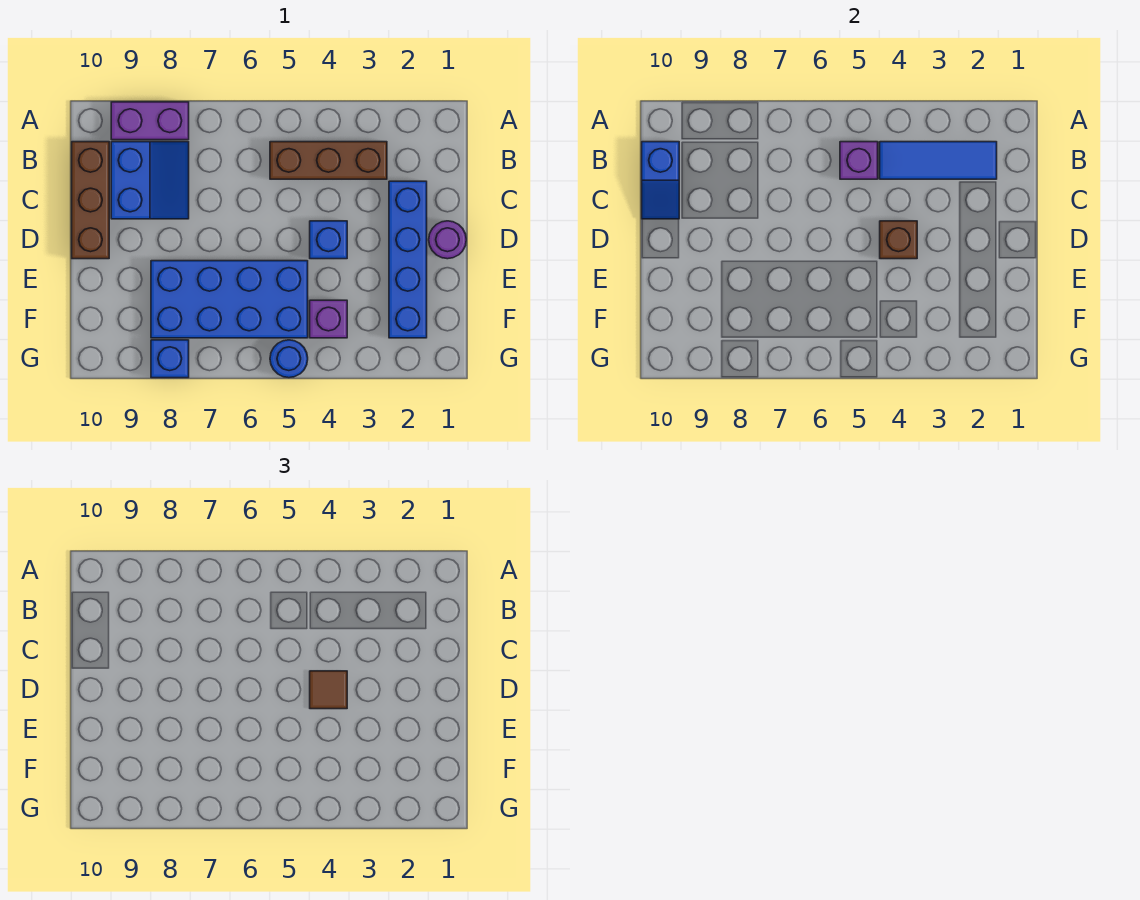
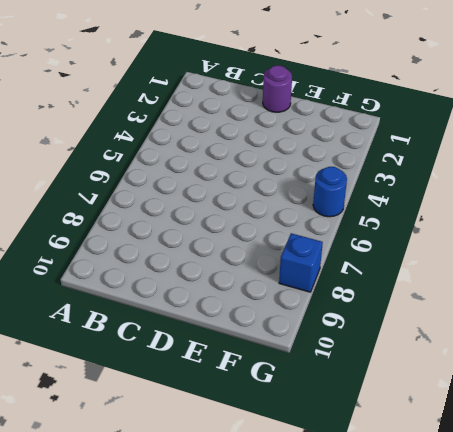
none -> purple 1x2 brick [111,102,189,140]
none -> brown 1x3 brick [270,142,387,179]
none -> blue 2x2 slope [111,142,189,219]

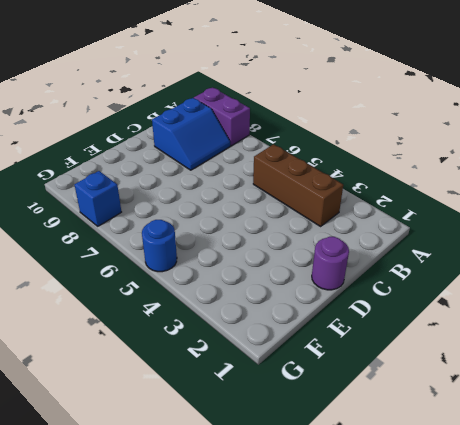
none -> brown 1x3 brick [72,142,109,259]
none -> blue 1x4 brick [389,181,427,338]
none -> blue 1x1 brick [310,221,347,259]

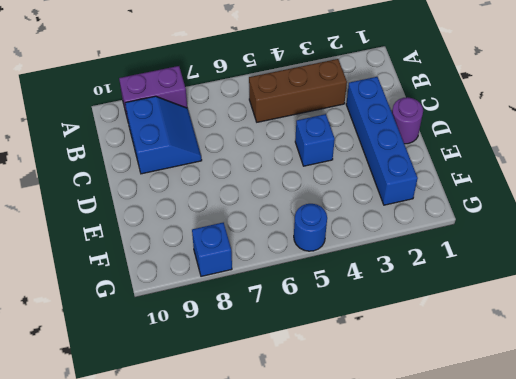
none -> brown 1x3 brick [72,142,109,259]
none -> blue 2x4 brick [151,261,308,338]
none -> purple 1x1 brick [310,300,347,338]

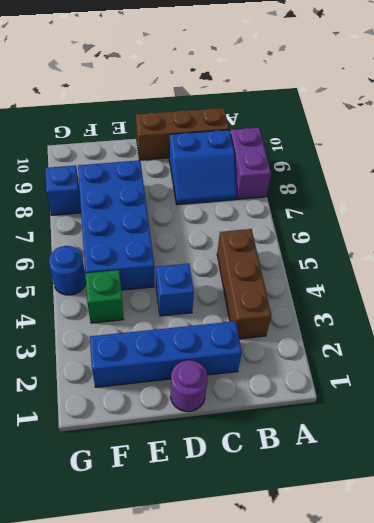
green 1x1 brick [85,270,124,323] -> purple 1x1 brick [310,300,347,338]
none -> blue 1x3 tile [880,142,997,179]
none -> purple 1x1 brick [840,142,878,179]
none -> blue 1x2 slope [642,142,679,219]

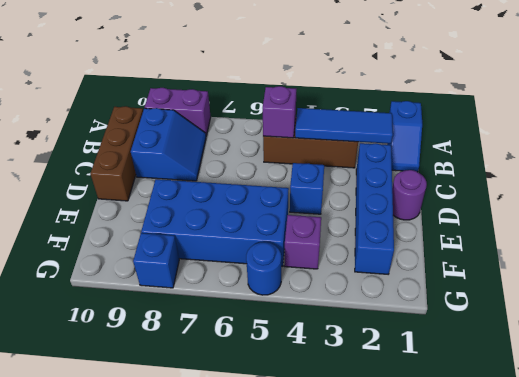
blue 1x2 slope [387,101,422,172] -> blue 1x2 slope moved to [642,142,679,219]
none -> brown 1x1 brick [880,221,917,259]
none -> brown 1x1 tile [310,671,347,709]

